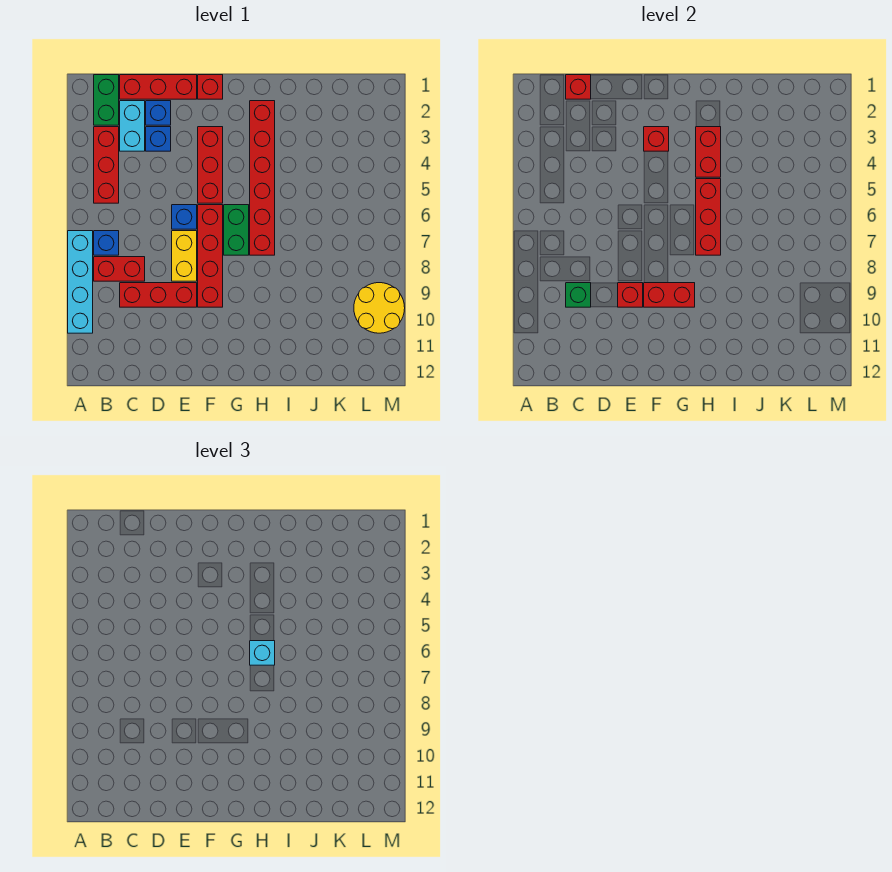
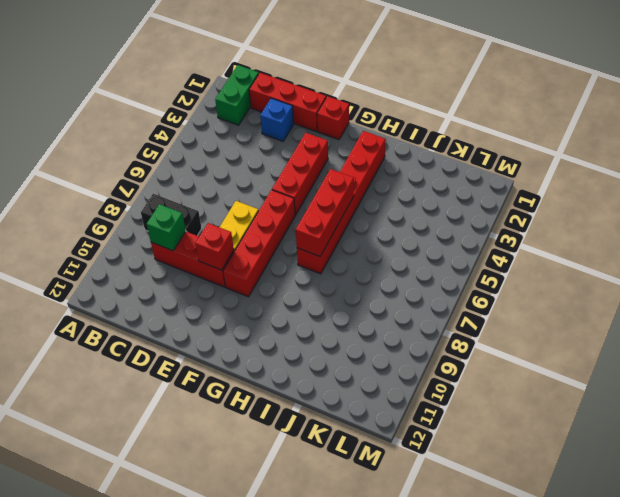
black 1x2 brick [141,194,202,236] -> red 1x2 brick [94,257,145,281]
none -> cyan 1x4 brick [68,231,93,333]
none -> red 1x3 brick [94,127,119,203]
none -> blue 1x1 brick [94,231,119,255]

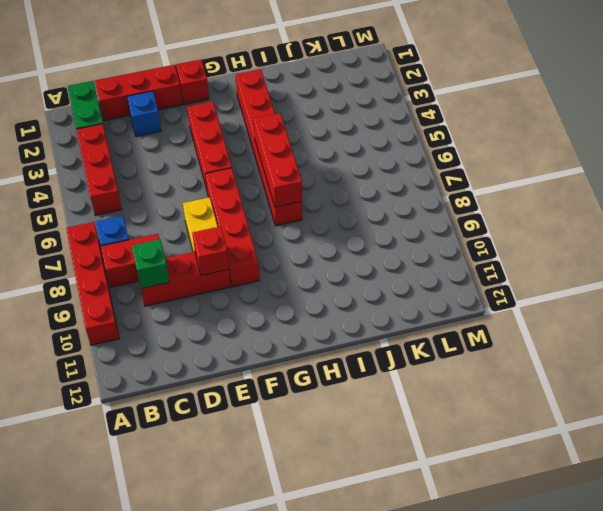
red 1x4 brick [66,222,119,345] -> cyan 1x4 brick [68,231,93,333]
none -> cyan 1x2 brick [120,101,145,151]
none -> blue 1x1 brick [146,127,171,151]
none -> blue 1x1 brick [172,205,197,229]

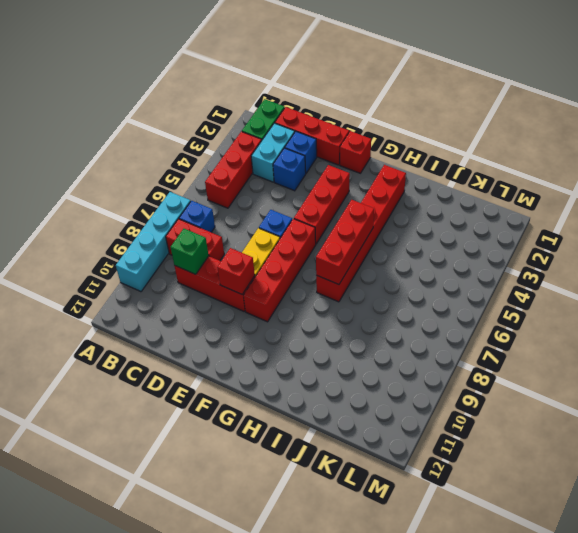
none -> green 1x2 brick [224,205,249,255]
none -> yellow 2x2 round brick [354,283,405,333]
none -> red 1x1 brick [566,75,591,99]

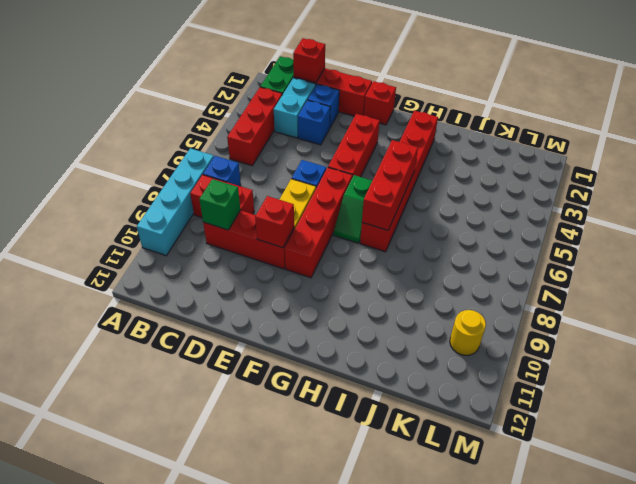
green 1x2 slope [333,175,372,243] -> green 1x2 brick [224,205,249,255]
yellow 1x1 round brick [450,310,486,355] -> yellow 2x2 round brick [354,283,405,333]
none -> red 1x1 brick [644,127,669,151]
none -> red 1x2 brick [644,283,695,307]
none -> red 1x2 brick [696,127,721,177]

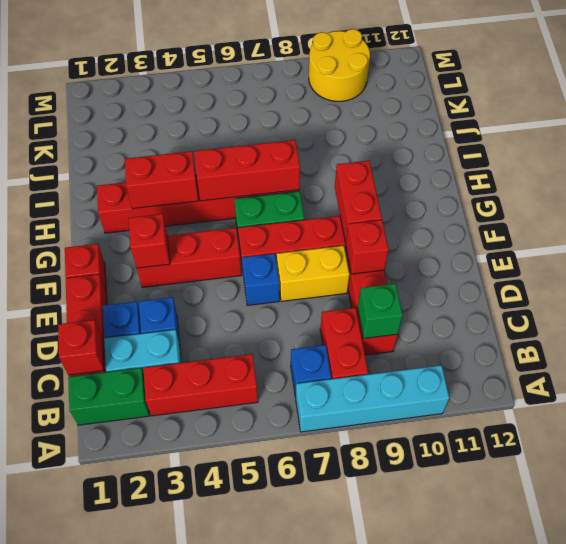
none -> cyan 1x1 brick [250,641,275,665]

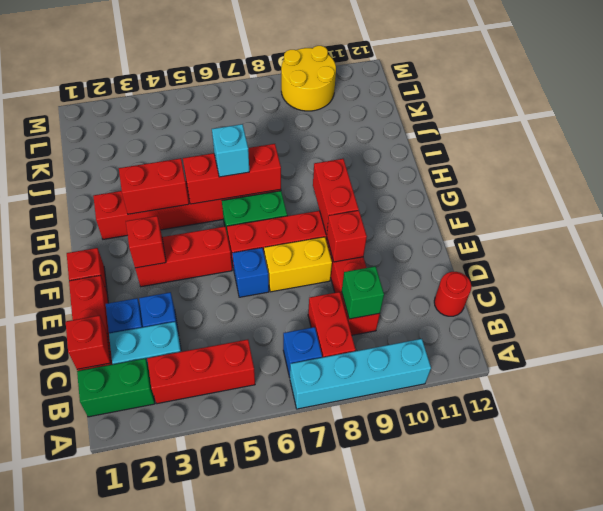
red 1x1 round brick [434,272,471,316] -> none

